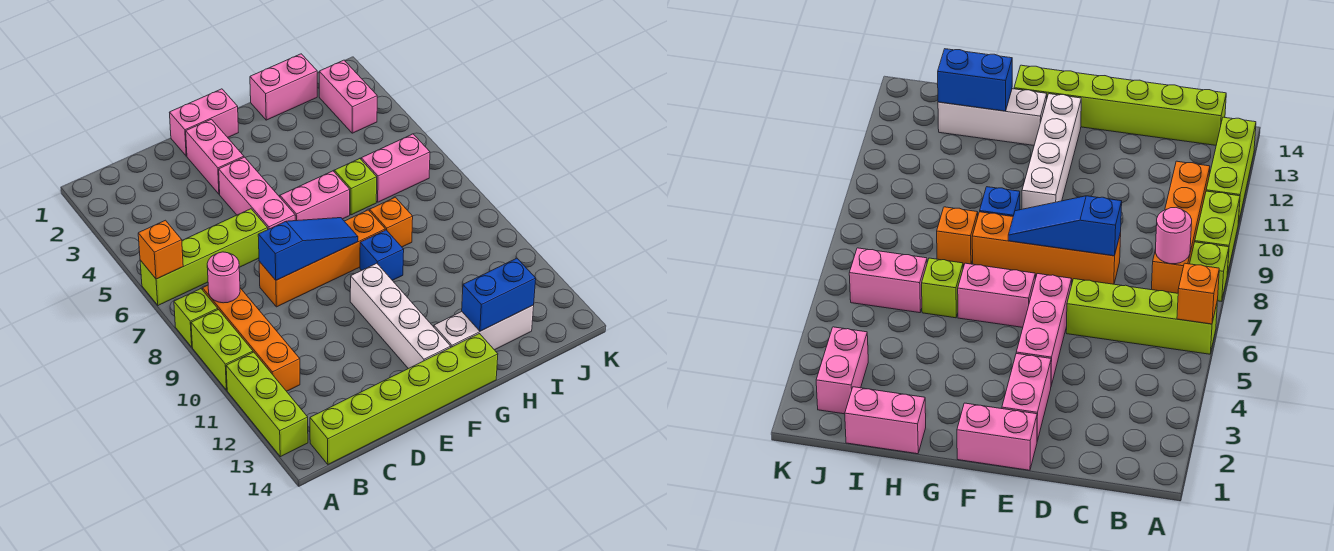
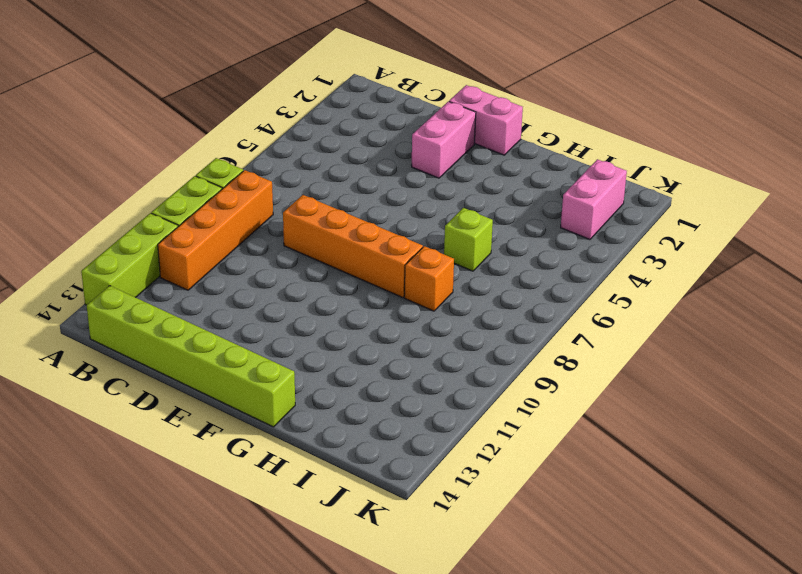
none -> lime 1x4 brick [140,209,268,305]
none -> pink 1x3 brick [219,157,295,229]
none -> pink 1x2 brick [280,171,350,221]

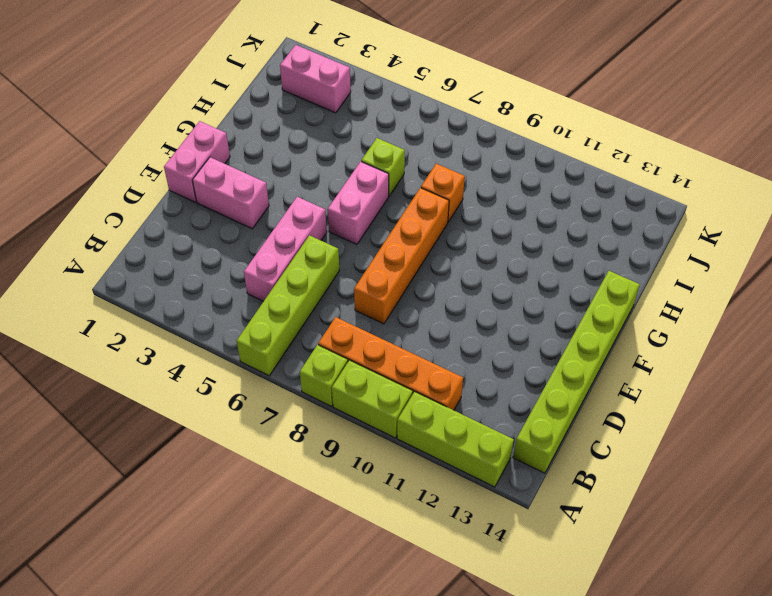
pink 1x3 brick [244,197,327,301] -> pink 1x3 brick turned to [219,157,295,229]
none -> white 1x4 brick [350,263,451,369]
none -> blue 1x1 brick [360,230,404,280]
none -> white 1x3 brick [434,305,534,350]

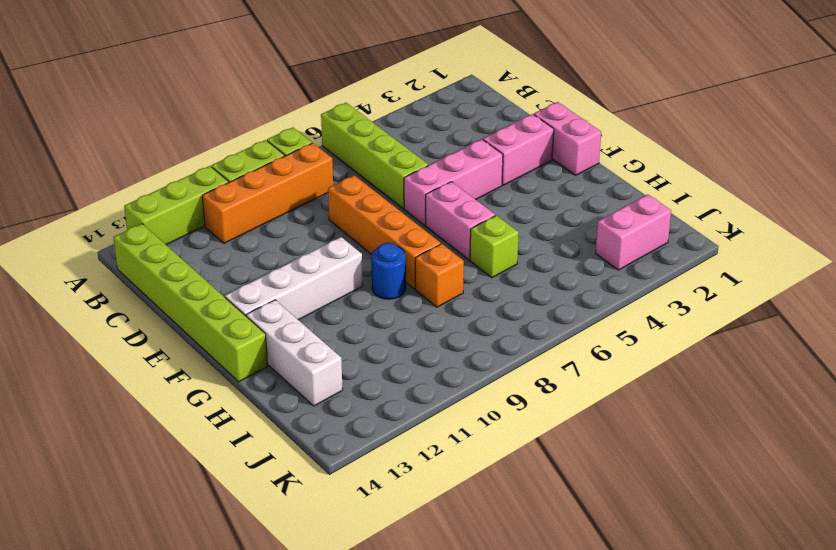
blue 1x1 round brick [371,243,406,299] -> blue 1x1 brick [360,230,404,280]
none -> pink 1x2 brick [250,54,317,120]
none -> pink 1x2 brick [361,134,430,202]
none -> orange 1x1 brick [138,220,183,279]

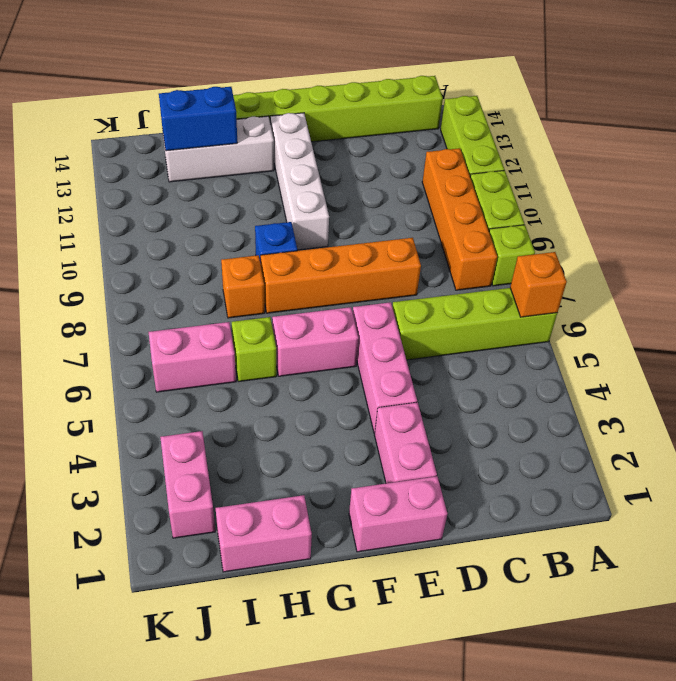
none -> pink 1x1 round brick [207,252,240,303]
none -> blue 1x3 slope [258,218,358,280]

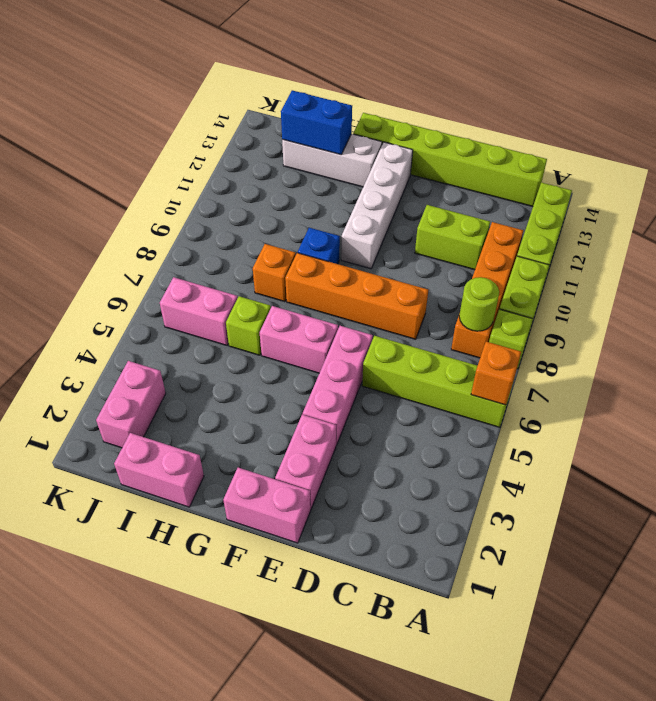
lime 1x1 round brick [459,277,499,331] -> pink 1x1 round brick [207,252,240,303]
lime 1x2 brick [415,205,490,270] -> none
none -> blue 1x3 slope [258,218,358,280]

